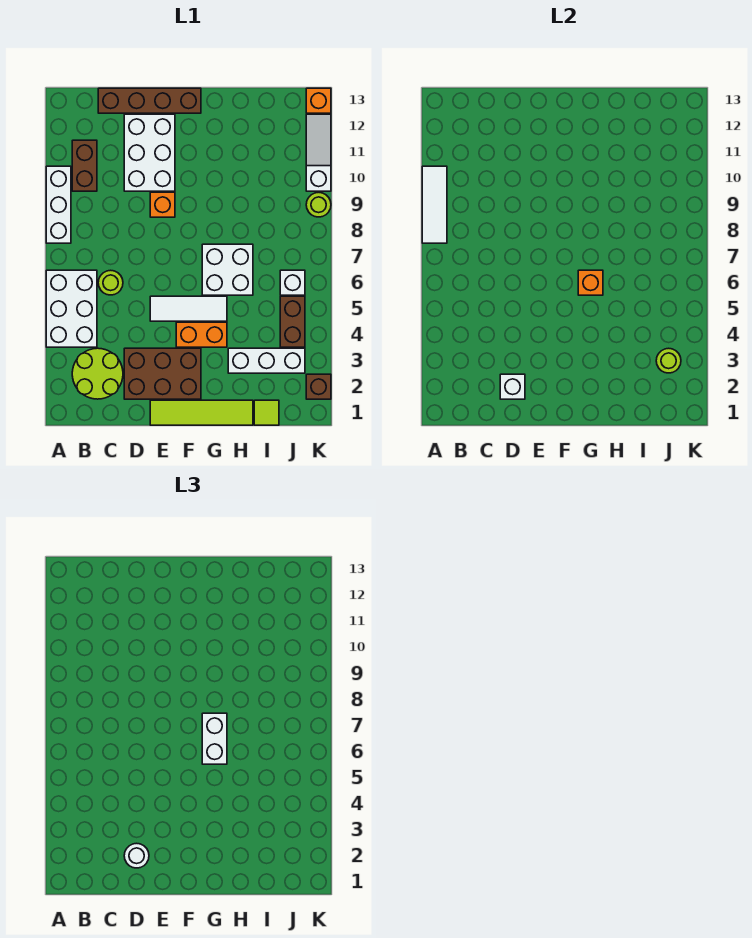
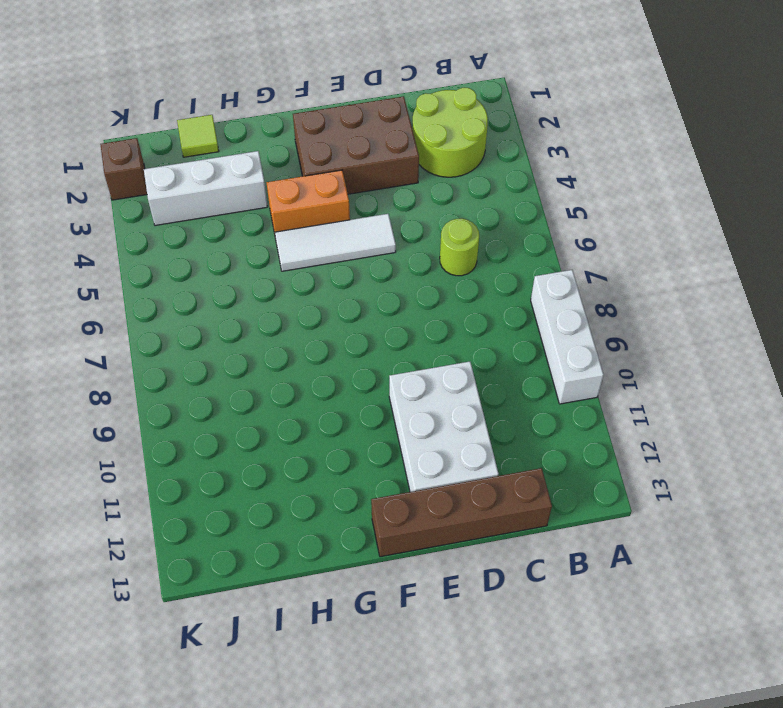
none -> white 2x3 brick [46,270,97,347]
none -> brown 1x2 brick [72,140,97,191]
none -> lime 1x4 tile [150,400,253,425]

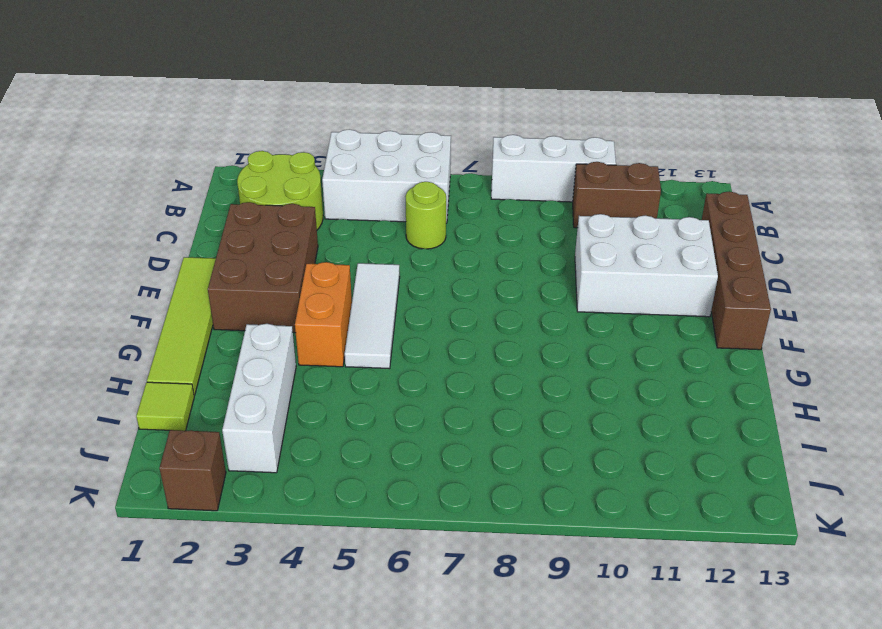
none -> orange 1x1 brick [150,192,175,217]
none -> white 2x2 brick [202,244,253,295]
none -> brown 1x2 brick [280,296,305,347]

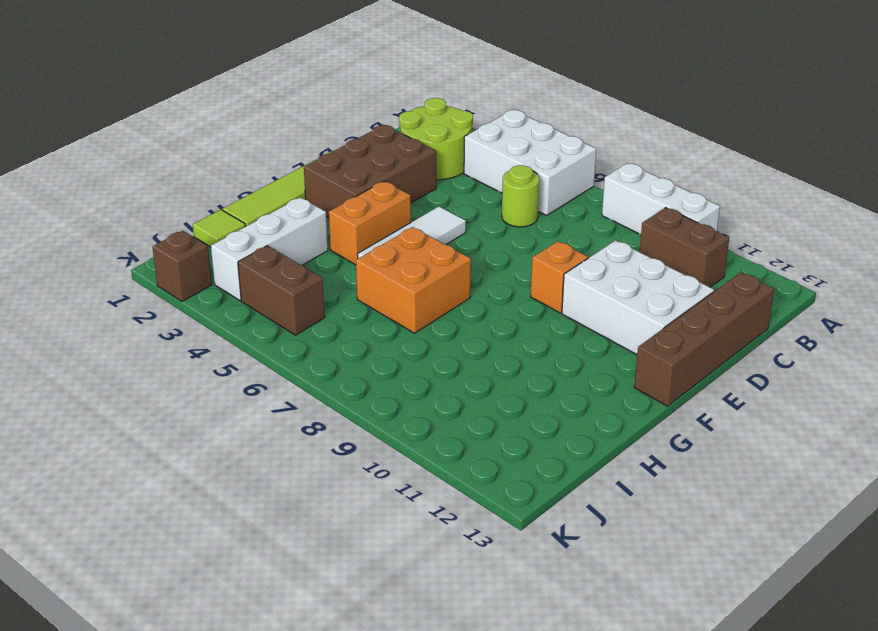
orange 2x2 brick [356,227,471,333] -> white 2x2 brick [202,244,253,295]
none -> white 1x1 brick [280,270,305,295]
none -> lime 1x1 round brick [306,192,331,217]
none -> white 1x3 slope [306,114,331,191]

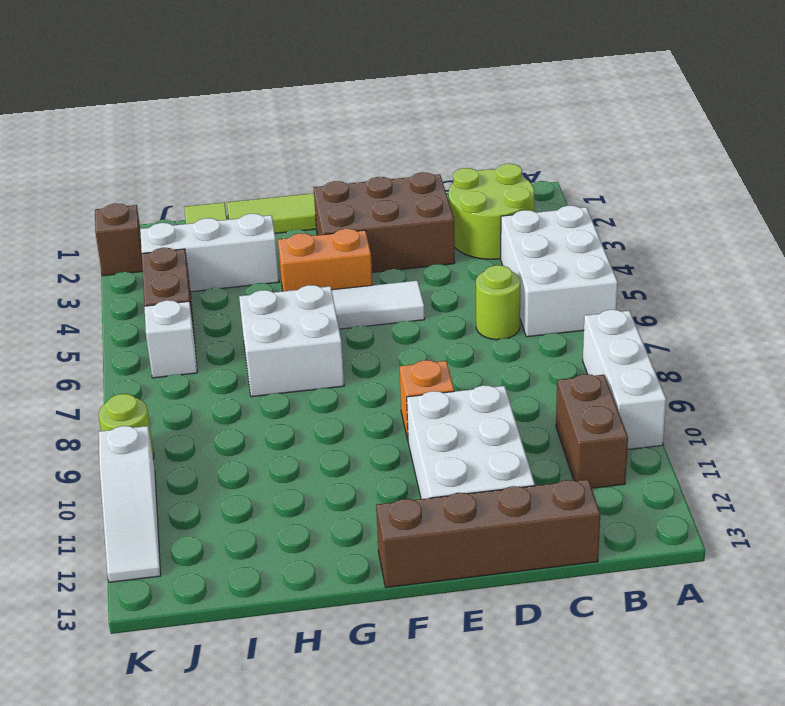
none -> orange 1x1 brick [306,88,331,113]
none -> white 1x3 tile [422,166,447,243]
none -> white 1x1 brick [500,374,525,399]

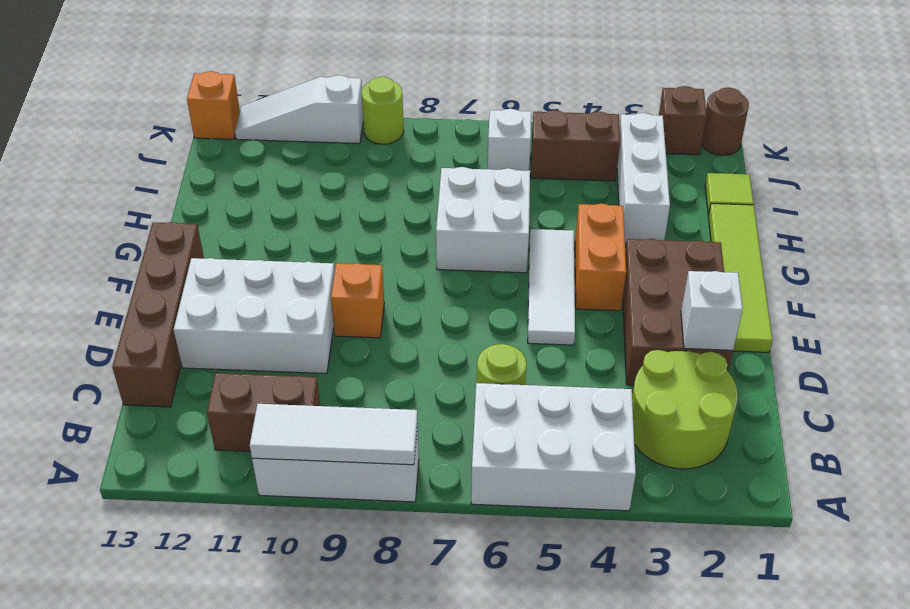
brown 1x1 round brick [702,87,749,155] -> none
none -> orange 1x1 brick [578,270,603,295]
none -> lime 1x1 round brick [656,348,681,373]
none -> white 1x1 round brick [124,843,149,868]

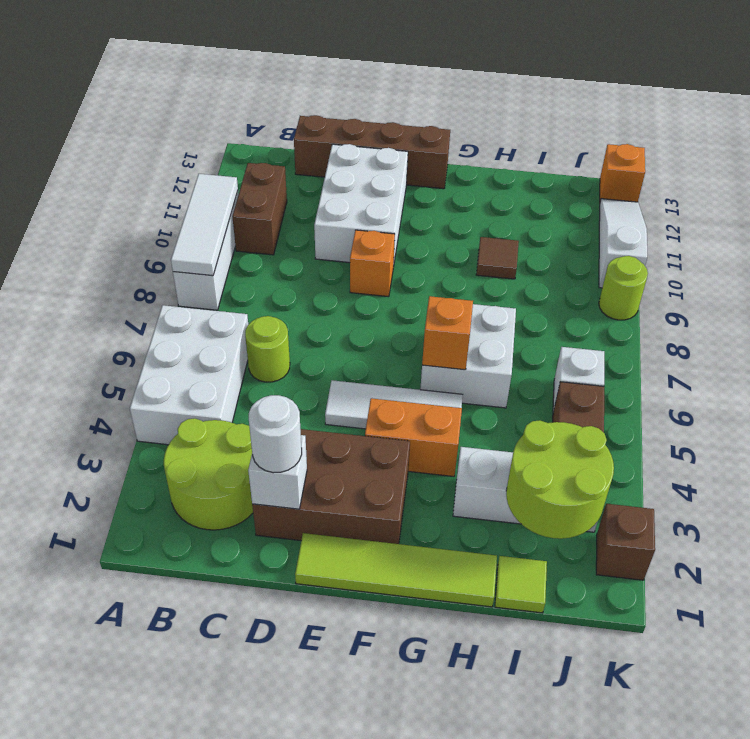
brown 1x1 tile [476,237,519,279] -> none
lime 2x2 round brick [506,420,614,539] -> lime 1x1 round brick [656,348,681,373]
none -> white 1x2 brick [202,713,227,764]

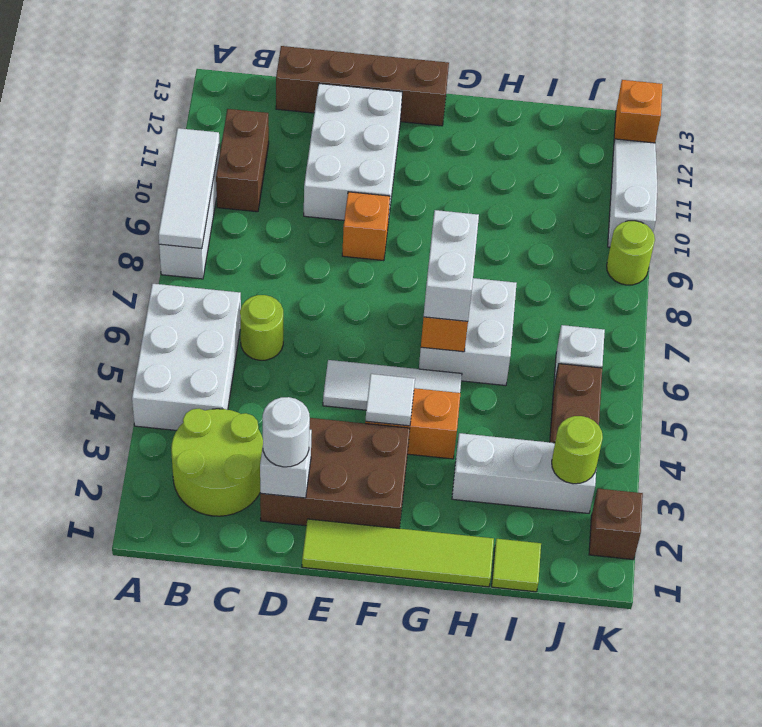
white 1x1 tile [366,374,415,426] -> none

